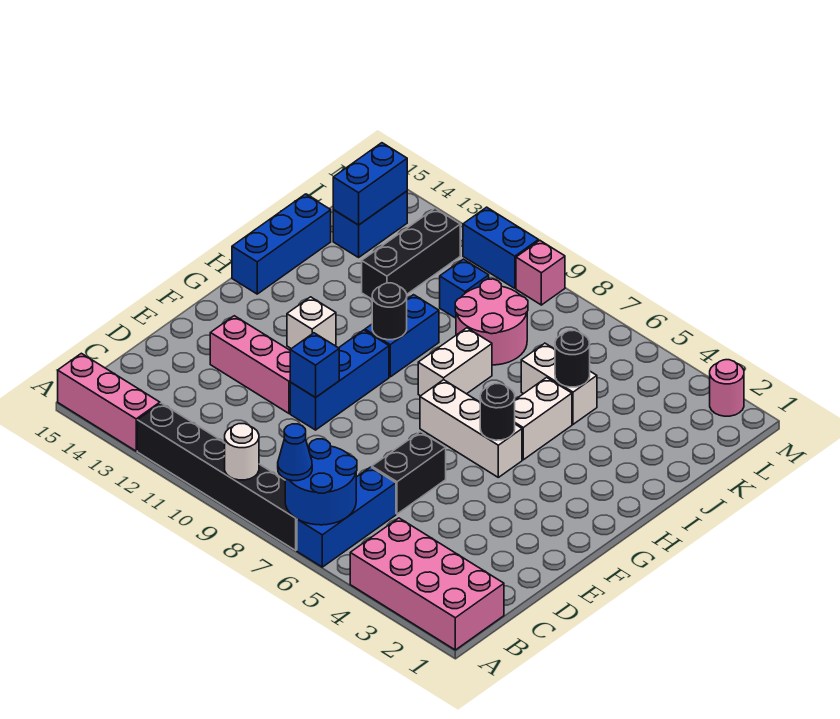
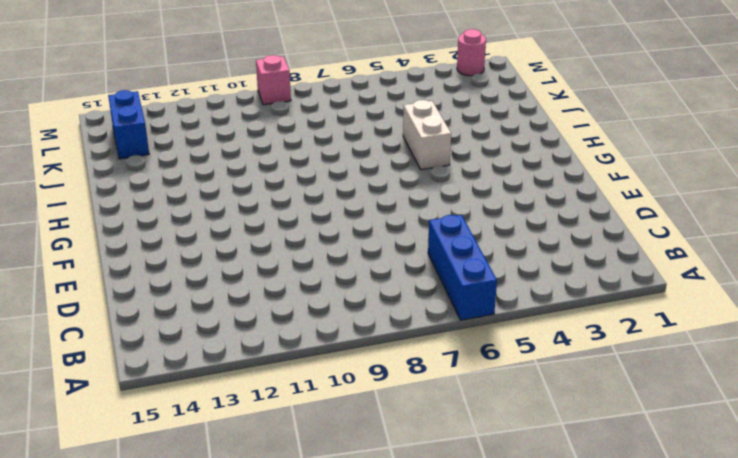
none -> pink 2x4 brick [350,518,504,650]
none -> black 1x6 brick [137,403,297,550]
none -> pink 1x3 brick [58,353,160,451]

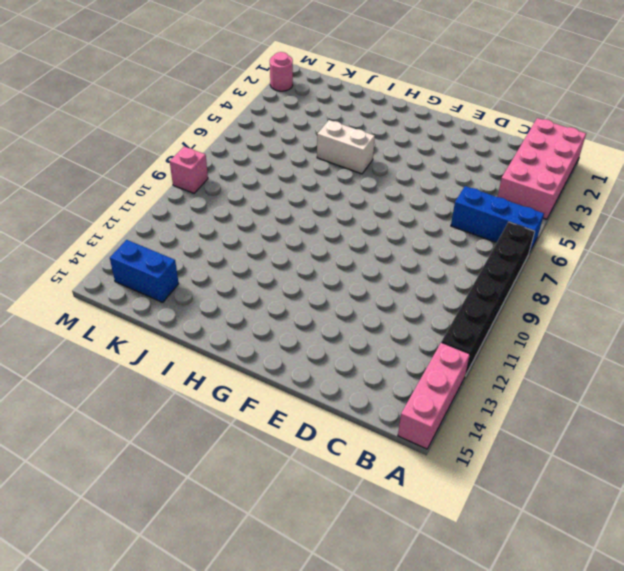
none -> black 1x2 brick [372,432,446,514]
none -> blue 1x3 brick [290,330,389,430]
none -> pink 1x3 brick [210,316,290,413]

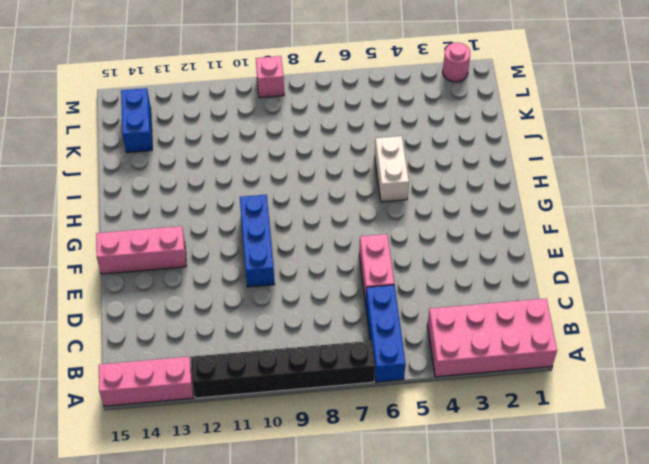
pink 1x2 brick [359,234,394,301] -> black 1x2 brick [372,432,446,514]
pink 1x3 brick [96,226,186,274] -> pink 1x3 brick moved to [210,316,290,413]
none -> white 1x3 brick [420,380,522,477]
none -> white 1x1 brick [287,297,336,349]
none -> white 1x2 brick [418,328,492,396]

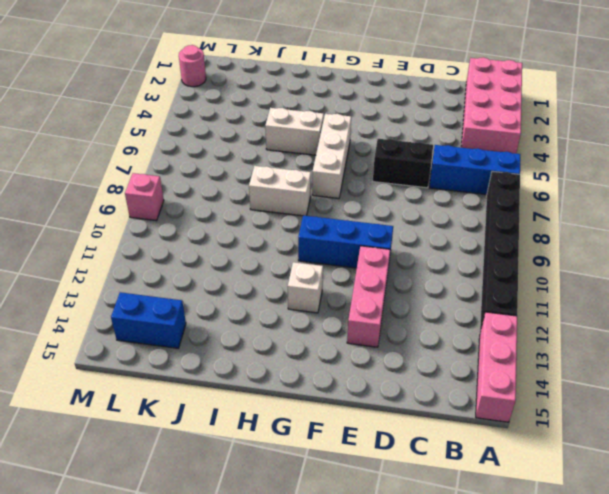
none -> blue 1x2 brick [365,295,439,377]
none -> blue 1x3 brick [232,194,331,294]
none -> white 1x2 brick [521,343,597,424]

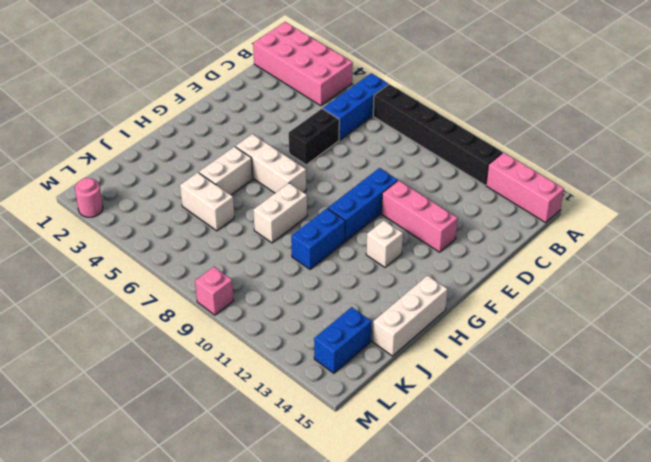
white 1x3 brick [373,276,448,356] -> blue 1x3 brick [232,194,331,294]
none -> pink 2x2 round brick [455,279,528,365]
none -> black 1x3 brick [362,209,460,299]
none -> blue 1x1 brick [440,259,489,318]

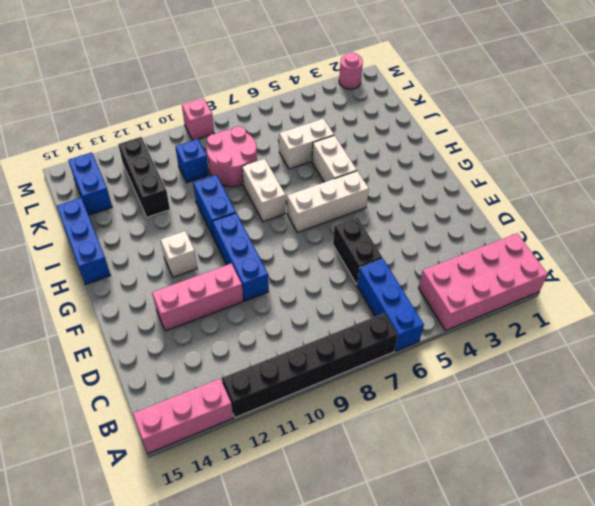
none -> blue 1x2 brick [463,207,539,288]
none -> blue 2x2 round brick [285,439,357,525]
none -> white 1x1 round brick [225,424,259,480]

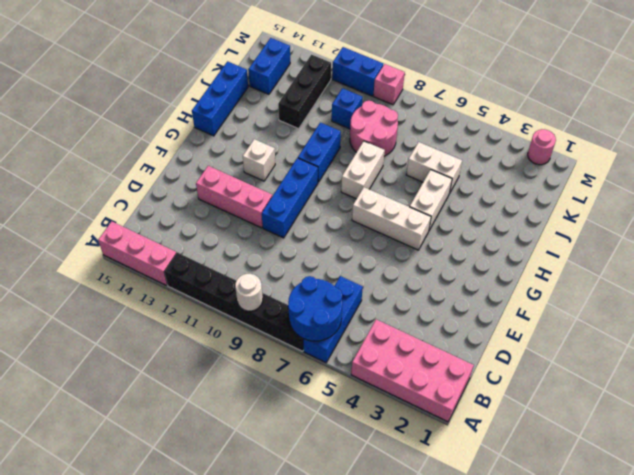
none -> black 1x2 brick [372,432,446,514]
none -> blue 1x1 brick [290,333,339,398]
none -> black 1x1 round brick [480,384,515,440]

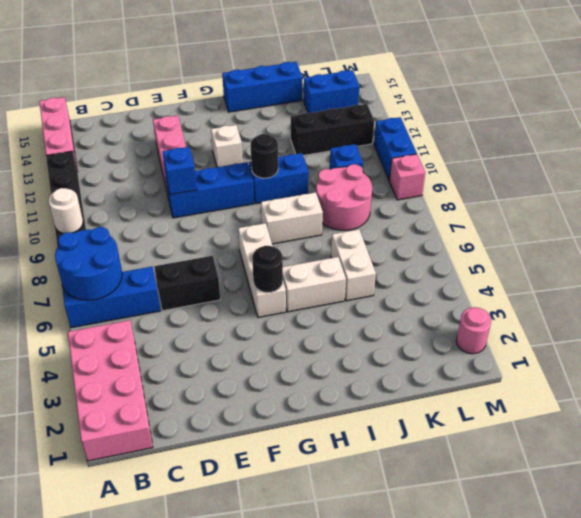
none -> black 1x1 round brick [555,330,590,387]
none -> blue 1x2 brick [333,143,407,225]
none -> blue 1x1 cone [278,424,312,481]

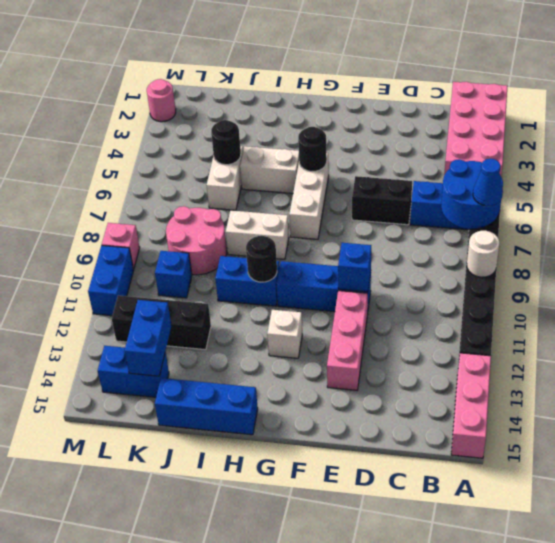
blue 1x2 brick [125,300,171,376] -> blue 1x2 brick turned to [333,143,407,225]

